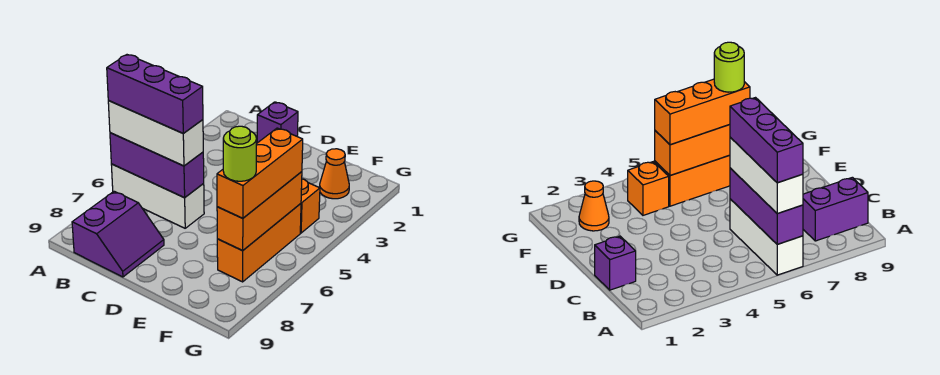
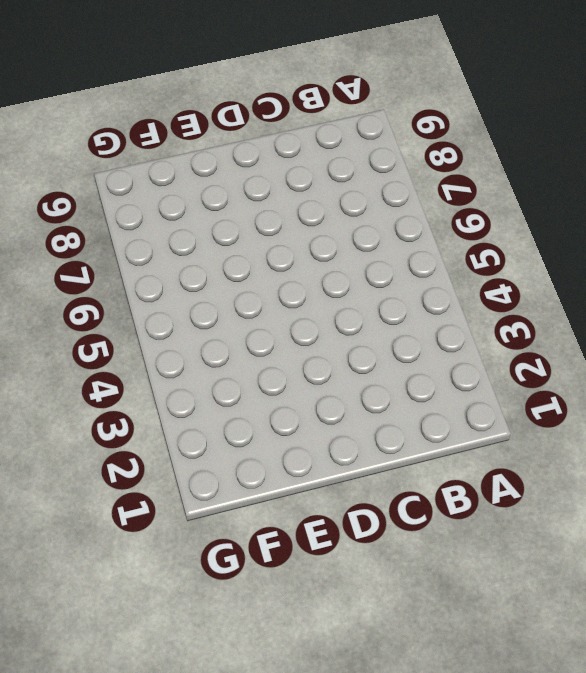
none -> white 1x3 brick [111,164,204,228]
none -> purple 2x2 slope [72,191,164,277]
none -> purple 1x1 brick [257,102,298,143]

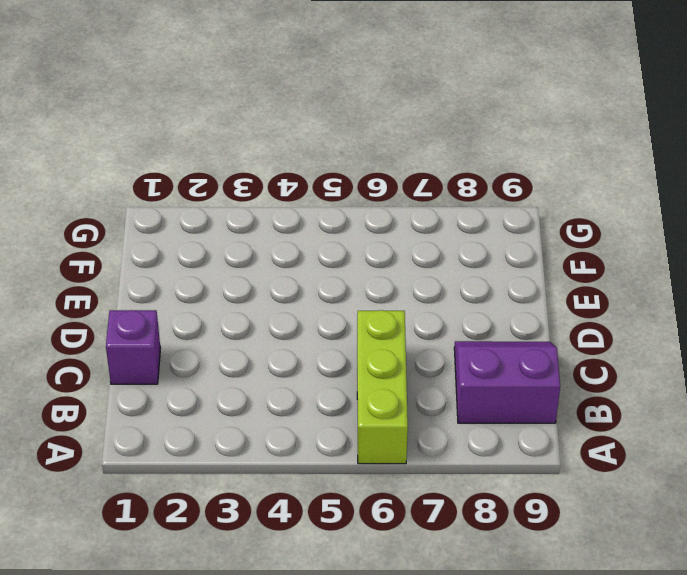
lime 1x3 brick [357,310,408,464] -> white 1x3 brick [111,164,204,228]
none -> orange 1x1 cone [320,149,349,199]
none -> orange 1x1 brick [300,179,320,233]
none -> orange 1x3 brick [217,204,301,282]

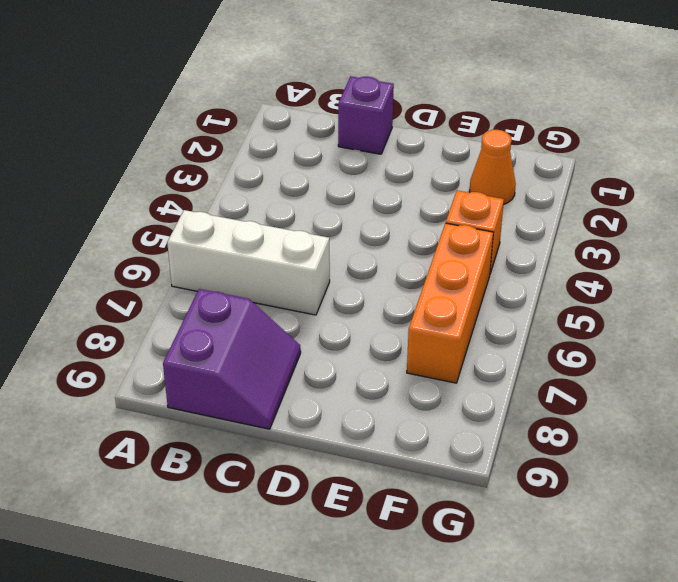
none -> purple 1x3 brick [110,133,204,198]
none -> orange 1x3 brick [217,172,302,251]
none -> white 1x3 brick [108,101,203,166]

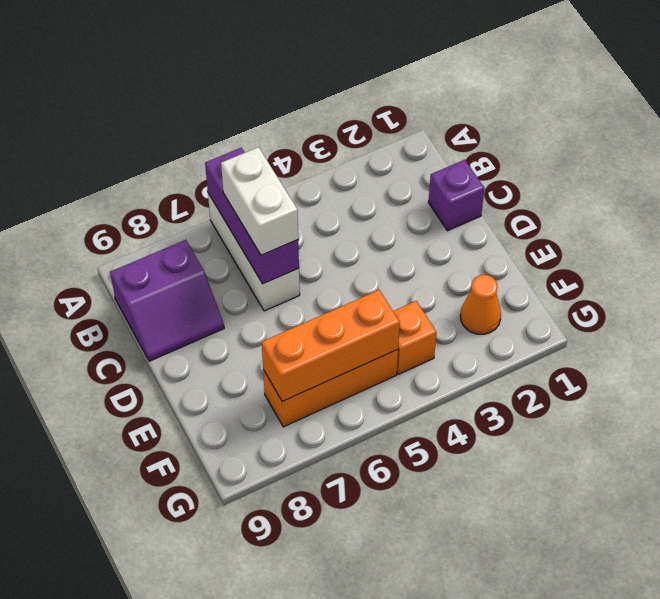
white 1x2 brick [221,147,298,255] -> white 1x3 brick [108,101,203,166]
none -> orange 1x3 brick [217,128,303,218]
none -> purple 1x3 brick [107,55,203,133]
none -> lime 1x1 round brick [223,126,256,181]

